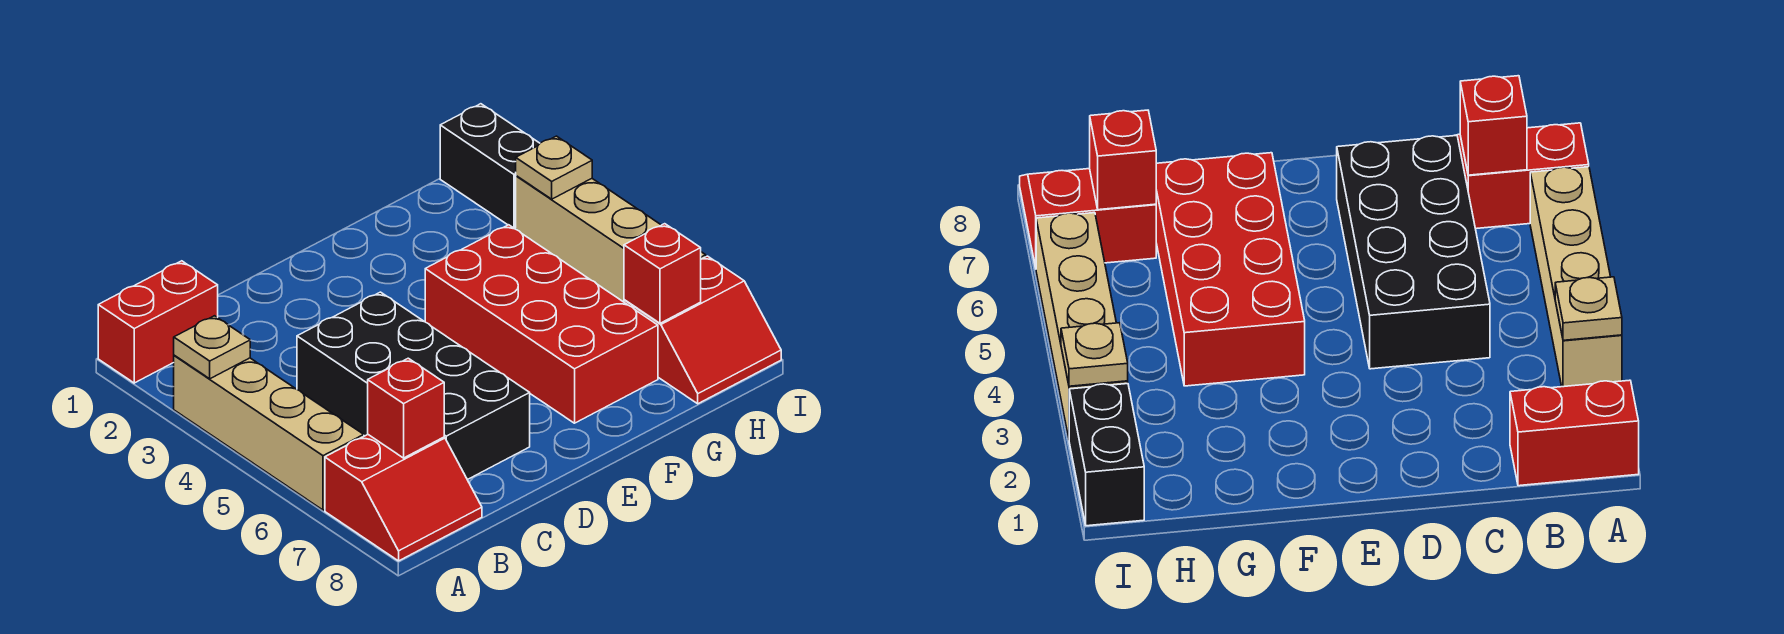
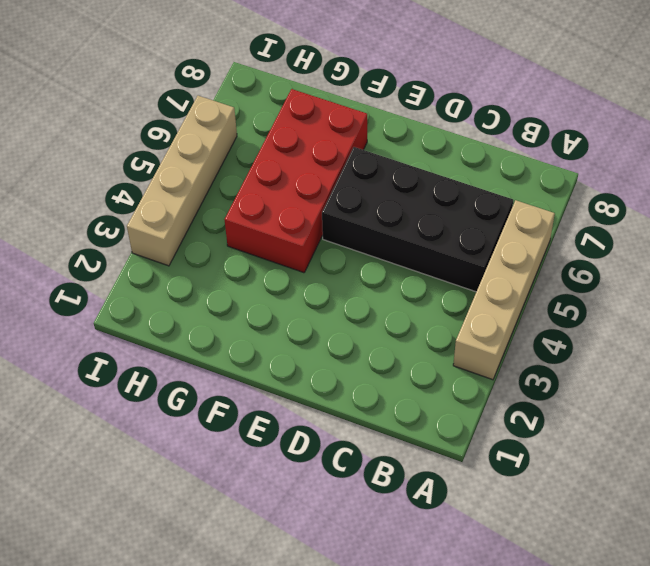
black 2x4 brick [322,147,513,292] -> black 2x4 brick turned to [297,292,530,480]
none -> red 1x2 brick [98,261,218,383]
none -> red 2x2 slope [325,435,482,561]
none -> red 2x2 slope [624,256,781,404]

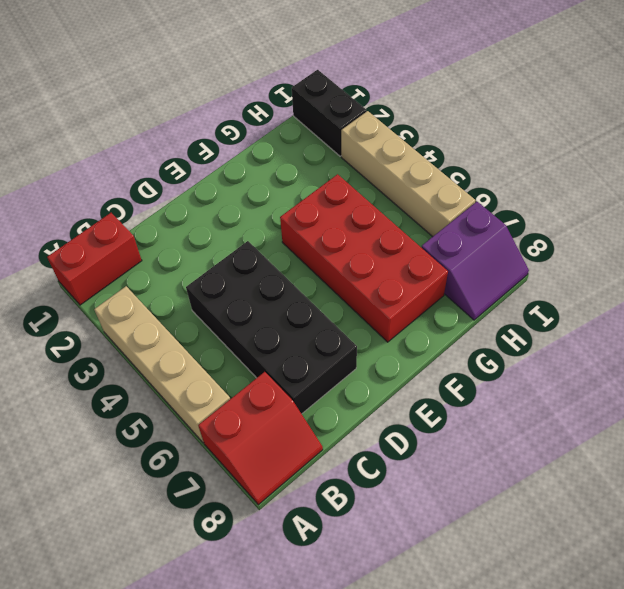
purple 2x2 slope [421,202,529,320] -> red 2x2 slope [624,256,781,404]
none -> tan 1x1 plate [174,316,250,379]
none -> red 1x1 brick [368,358,444,458]
none -> red 1x1 brick [624,224,701,323]

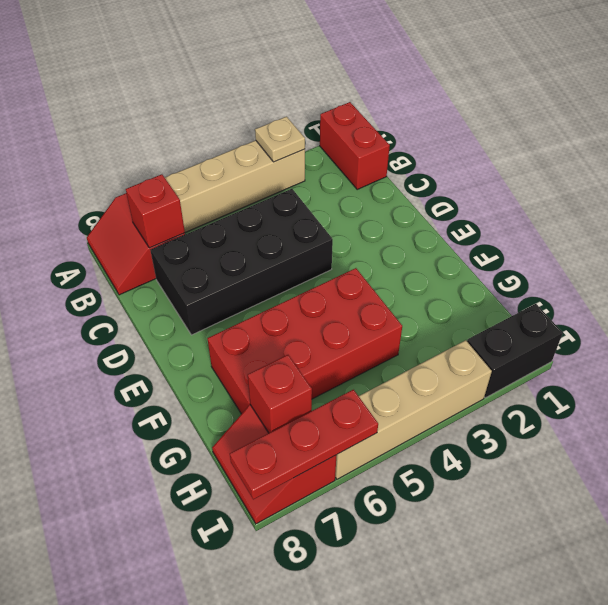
red 1x3 plate [230,390,378,499] -> none
none -> tan 1x1 plate [516,136,592,199]

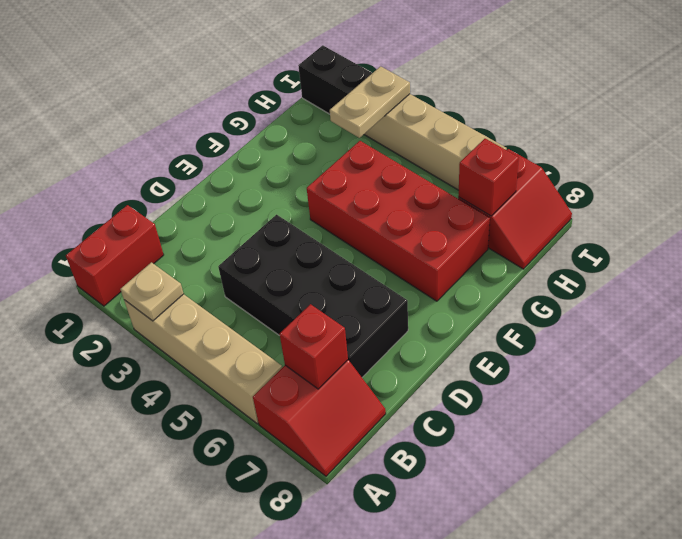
tan 1x2 plate [330,66,410,138] -> tan 1x1 plate [516,136,592,199]

